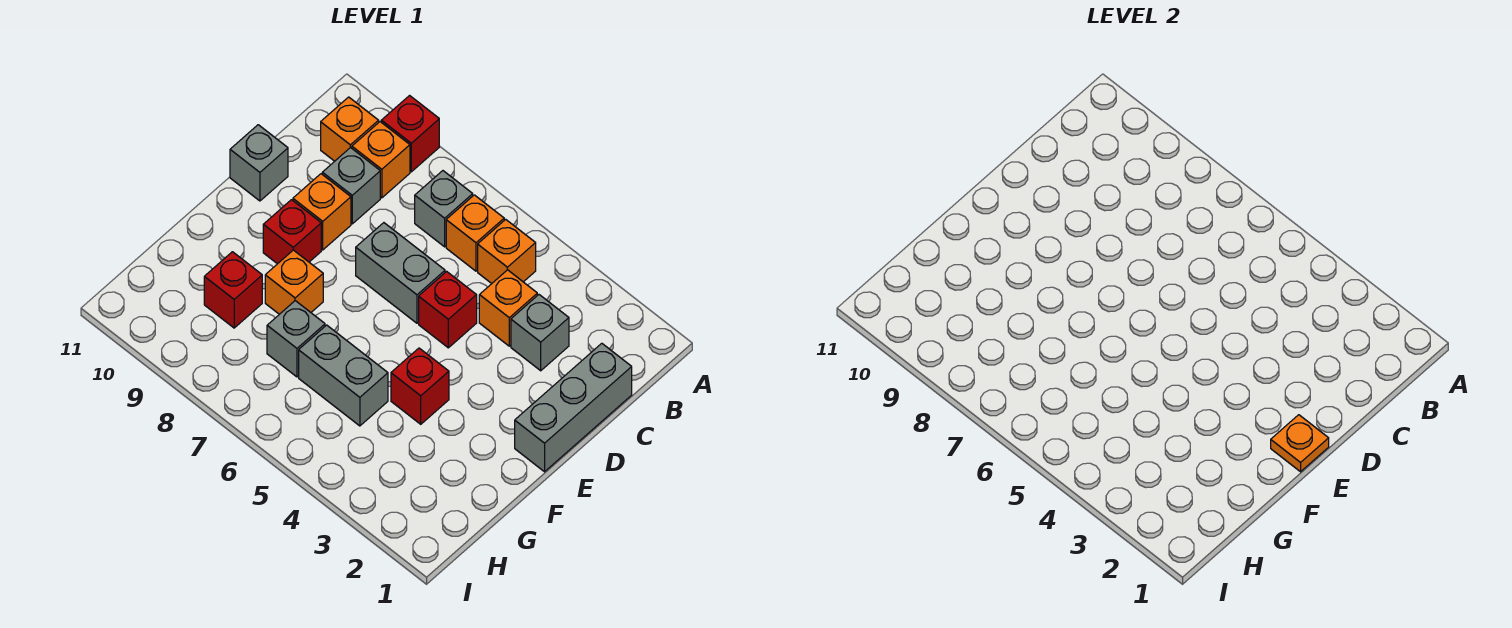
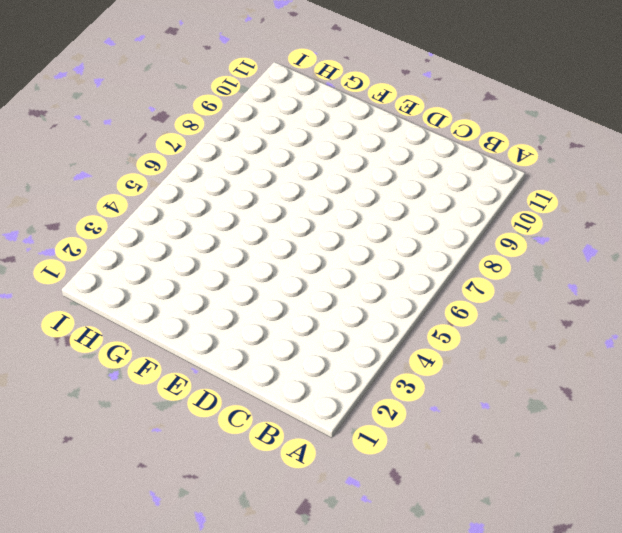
none -> red 1x1 brick [381,96,439,172]
none -> orange 1x1 brick [478,219,536,284]
none -> orange 1x1 brick [446,195,504,271]

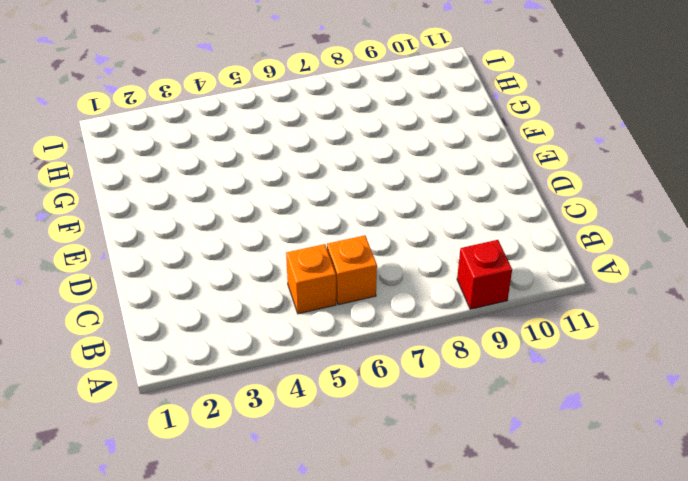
none -> grey 1x1 brick [415,171,473,247]
none -> orange 1x1 brick [352,122,410,198]
none -> orange 1x1 brick [321,97,379,161]

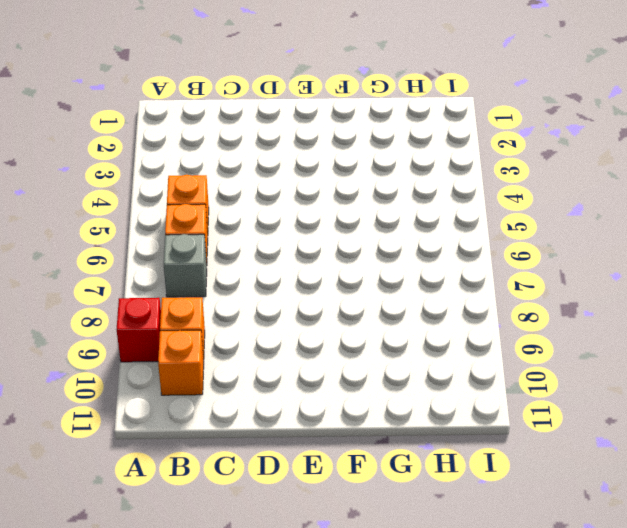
none -> grey 1x3 brick [515,343,632,472]
none -> grey 1x1 brick [511,295,569,371]
none -> orange 1x1 brick [479,270,537,346]

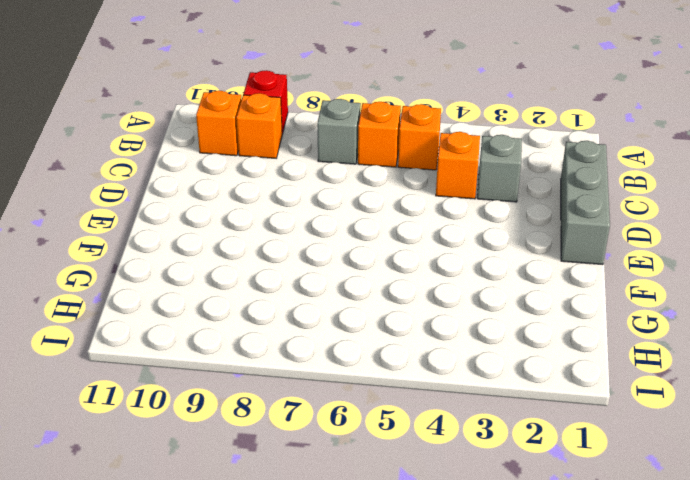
none -> grey 1x1 brick [322,147,380,224]
none -> red 1x1 brick [419,271,477,348]
none -> grey 1x2 brick [356,223,445,323]

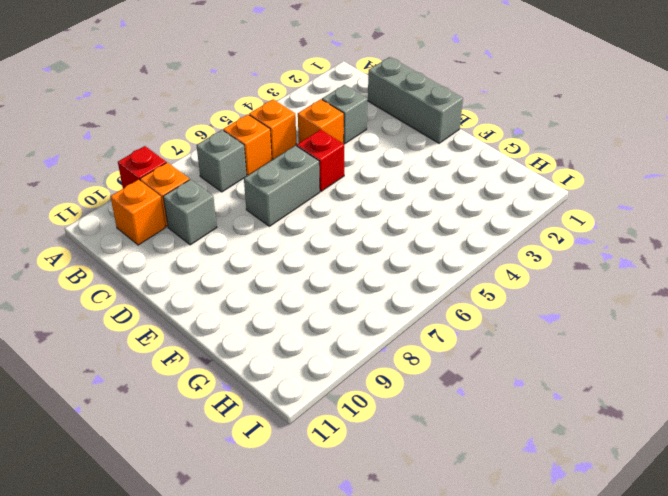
none -> orange 1x1 brick [293,174,351,250]
none -> grey 1x1 brick [230,125,288,201]
none -> red 1x1 brick [263,200,321,264]

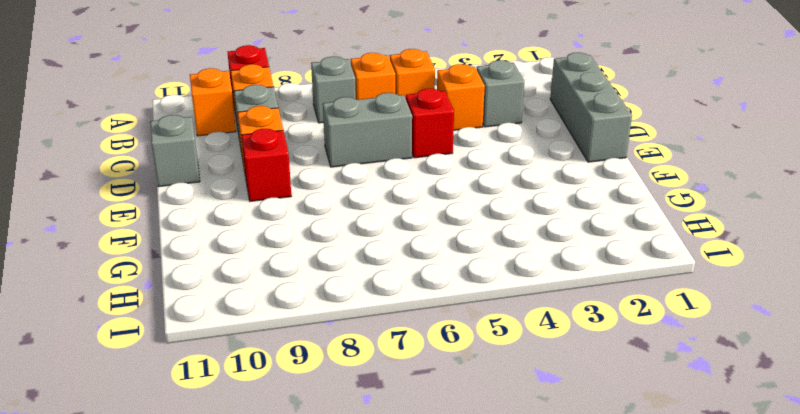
none -> red 1x1 brick [391,348,449,424]
none -> orange 1x1 brick [265,250,323,314]
none -> grey 1x2 brick [299,325,388,426]

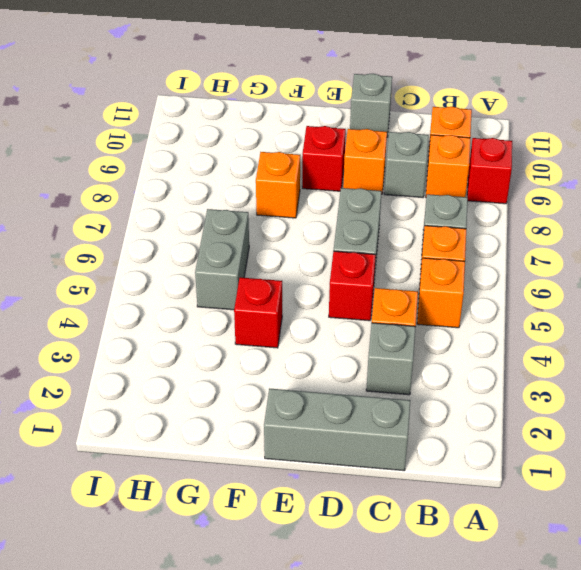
none -> grey 1x1 brick [267,301,325,377]
none -> red 1x1 brick [204,252,262,328]
none -> orange 1x1 plate [1271,415,1329,472]

